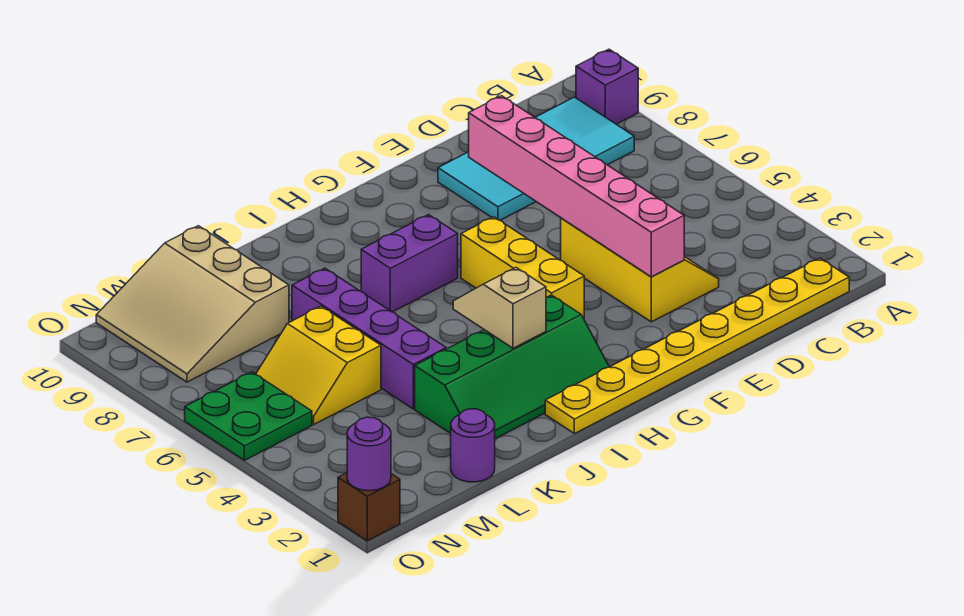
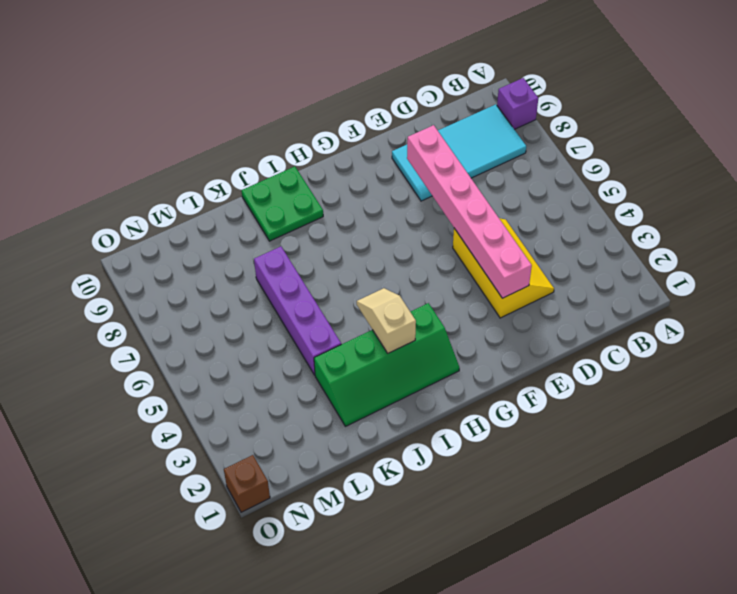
green 2x2 plate [242,166,323,241] -> green 2x2 plate moved to [185,372,312,460]
none -> yellow 1x8 plate [545,258,849,434]
none -> yellow 1x3 brick [461,217,584,319]
none -> purple 1x2 brick [361,215,458,312]

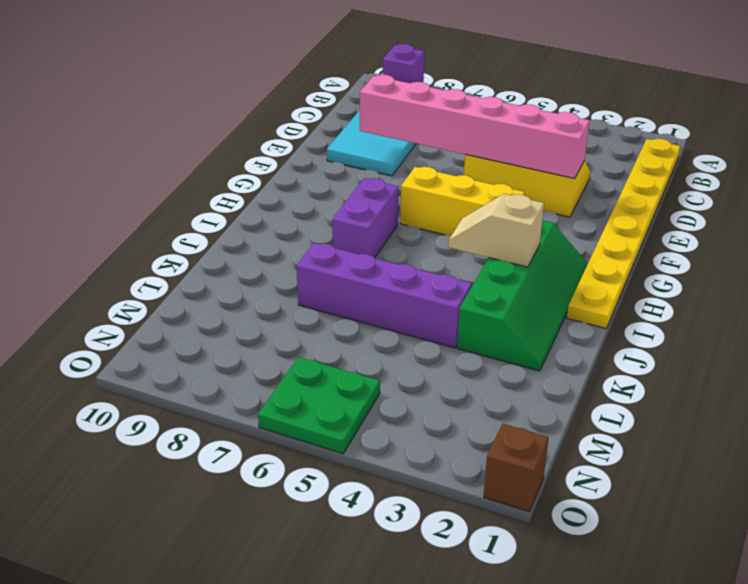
none -> purple 1x1 round brick [451,409,495,482]
none -> yellow 2x2 slope [256,306,381,425]
none -> tan 3x3 slope [96,226,289,382]

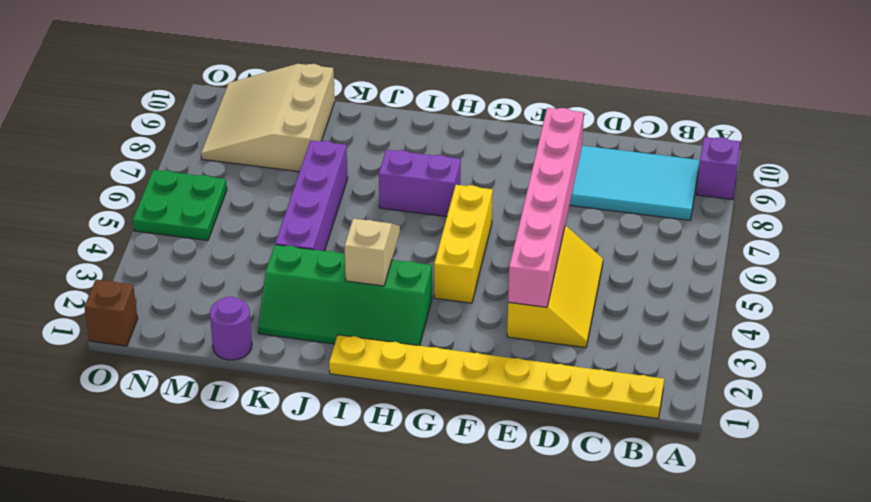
none -> yellow 2x2 slope [256,306,381,425]
none -> purple 1x1 round brick [347,417,391,491]

